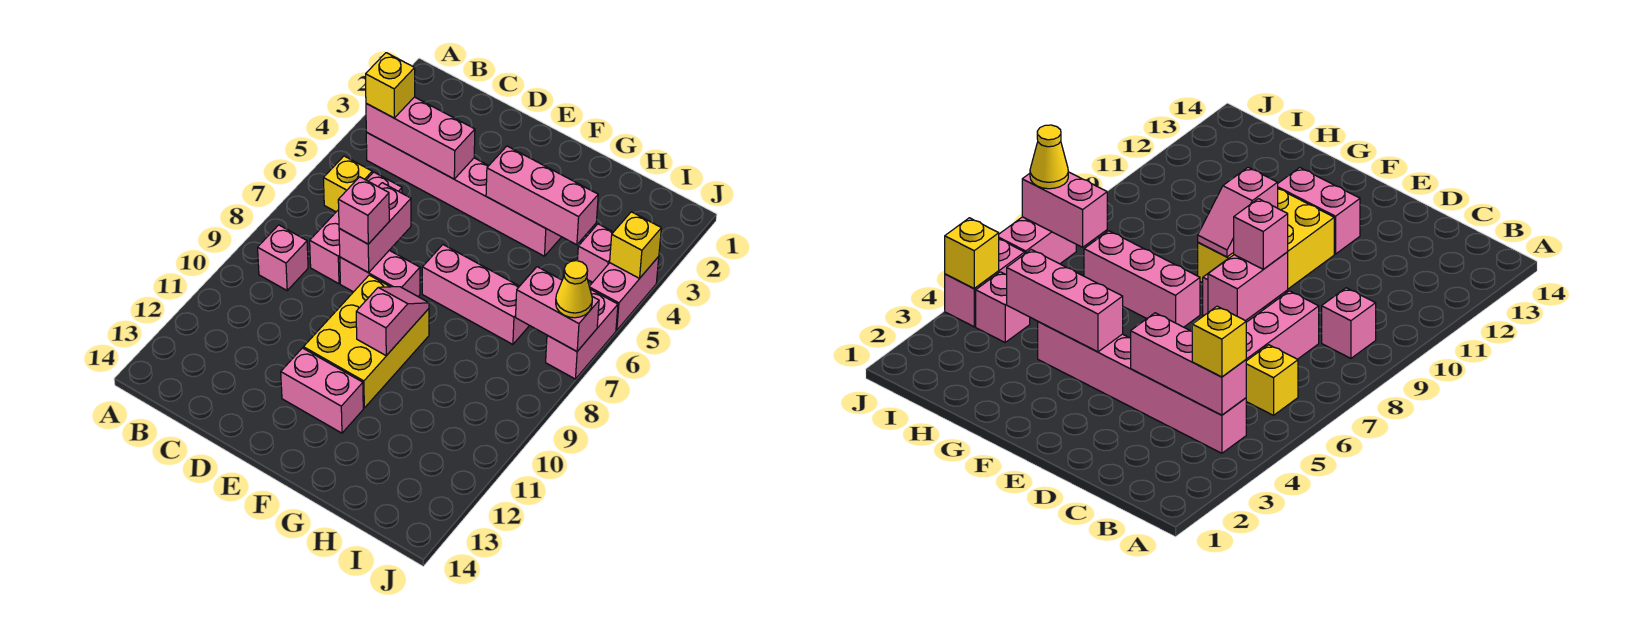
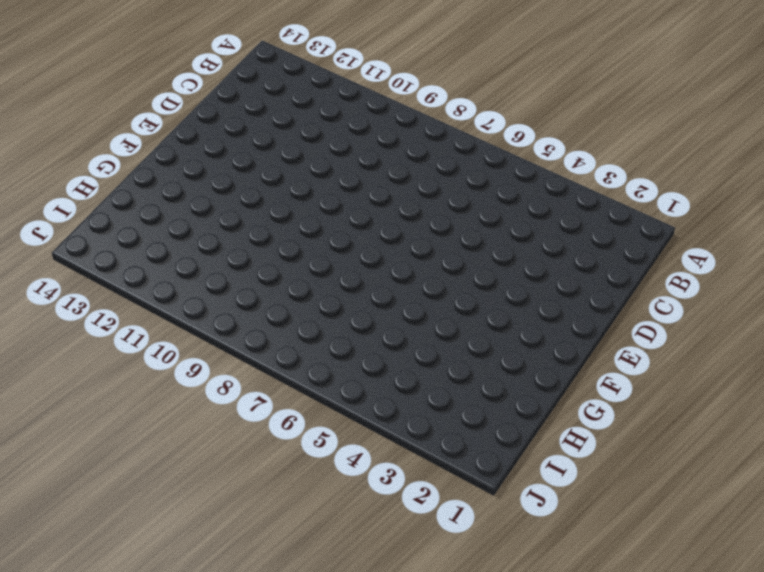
none -> pink 1x6 brick [366,132,561,256]
none -> yellow 1x1 brick [324,156,372,212]
none -> pink 1x1 brick [258,225,308,290]

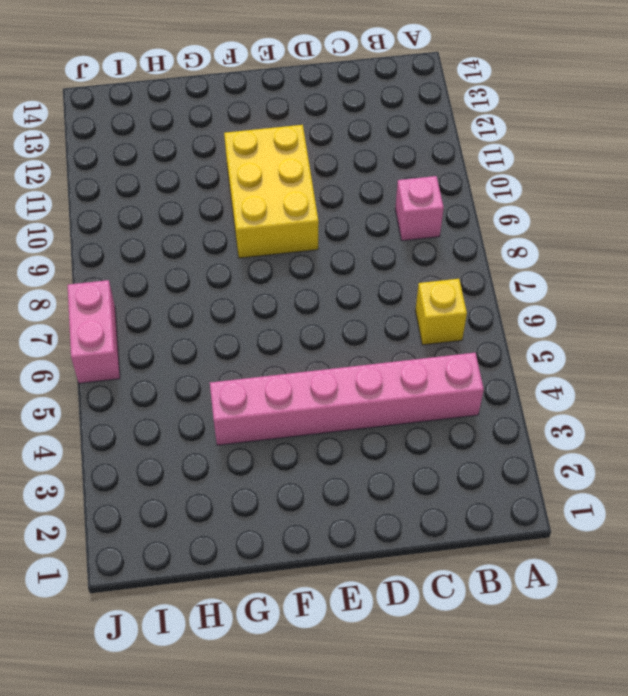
none -> pink 1x3 brick [310,172,402,284]
none -> pink 1x2 brick [340,250,420,296]
none -> pink 1x2 brick [281,348,363,433]

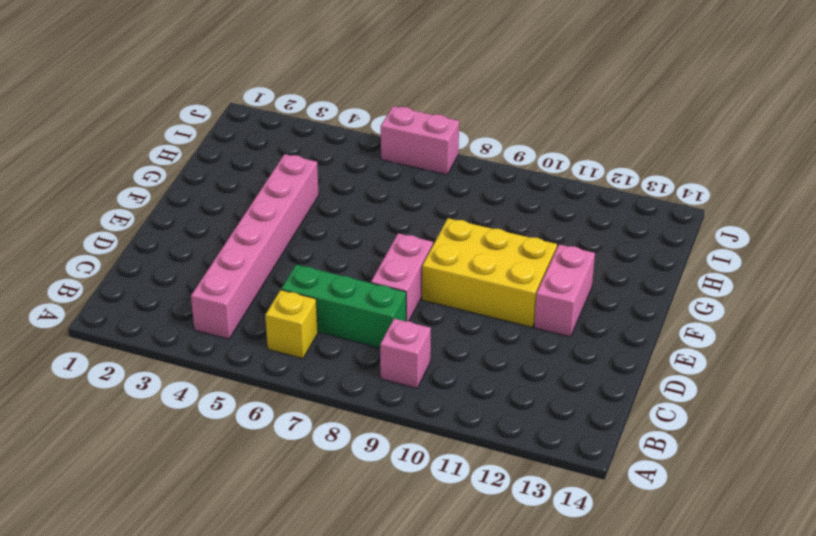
green 1x3 brick [281,265,406,348] -> pink 1x3 brick [310,172,402,284]
none -> pink 1x3 brick [422,245,529,344]
none -> pink 1x1 brick [577,224,613,282]
none -> pink 1x2 brick [589,257,659,330]

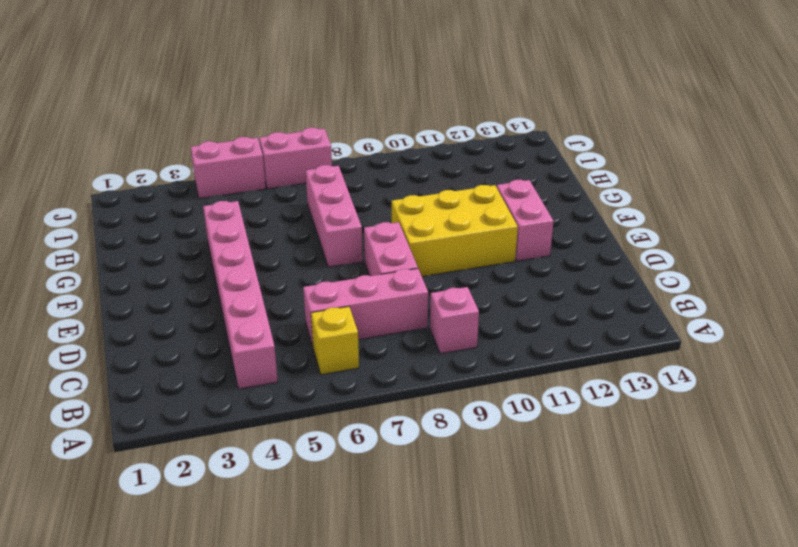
none -> pink 1x1 brick [577,224,613,282]
none -> pink 1x3 brick [366,97,475,179]
none -> pink 1x2 brick [339,183,411,273]

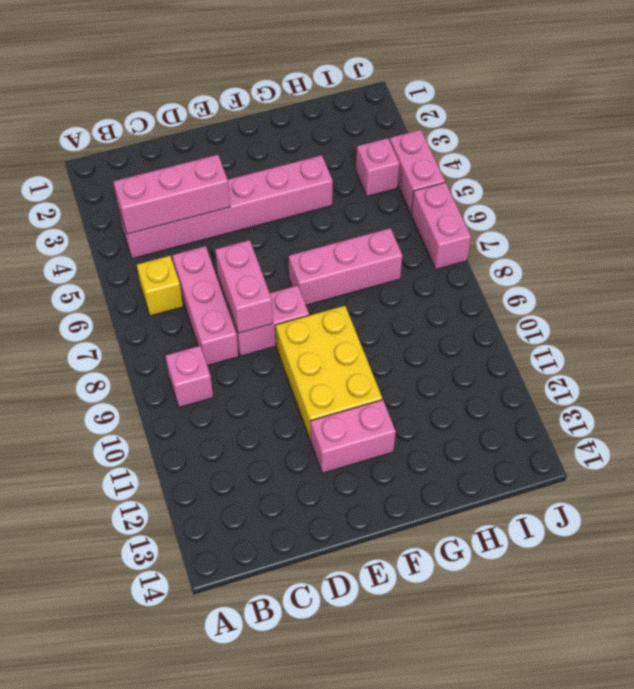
none -> pink 1x3 brick [486,146,598,245]
none -> pink 1x2 slope [356,287,429,356]
none -> pink 1x2 brick [516,267,599,351]

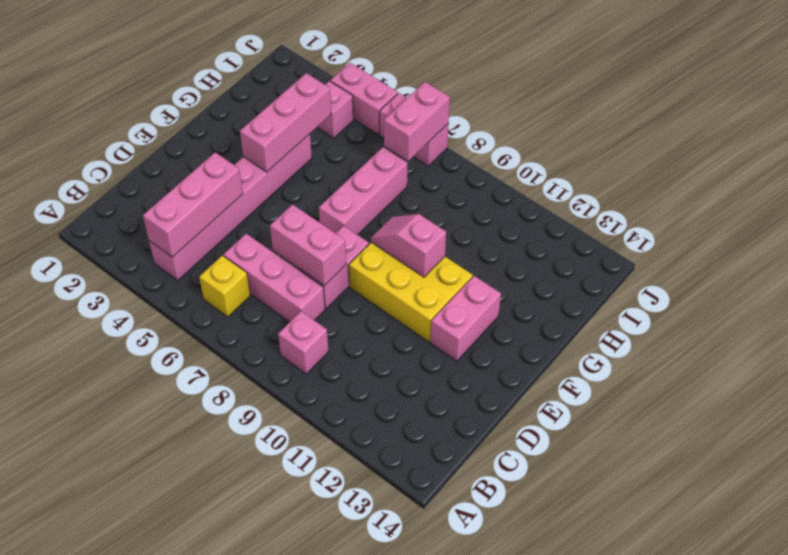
none -> yellow 1x1 brick [610,212,661,278]
none -> yellow 1x1 brick [366,53,415,118]
none -> pink 1x1 brick [338,177,389,244]

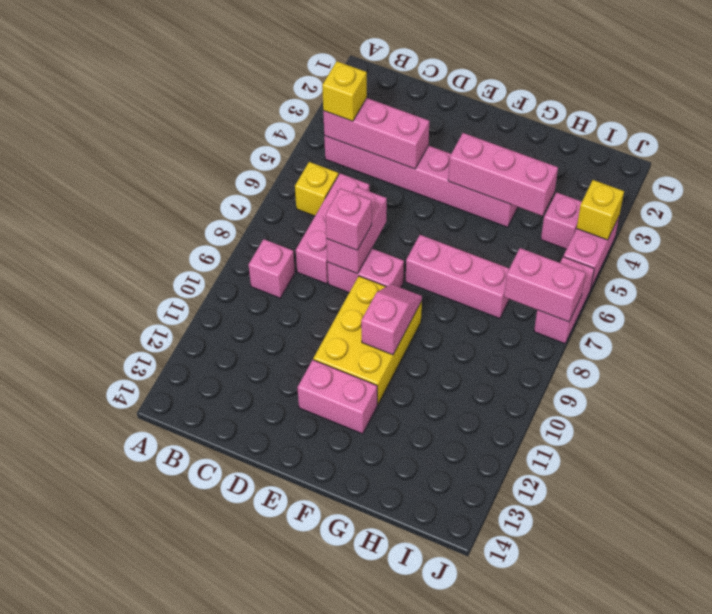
none -> yellow 1x1 cone [556,261,592,318]

